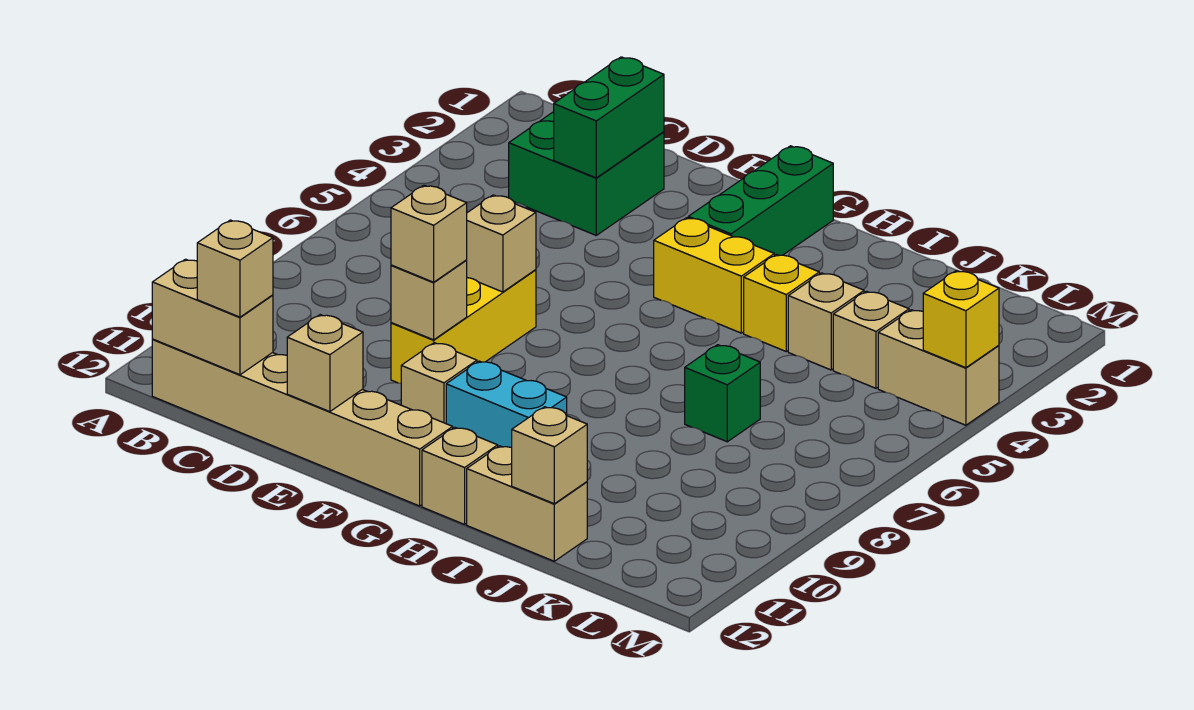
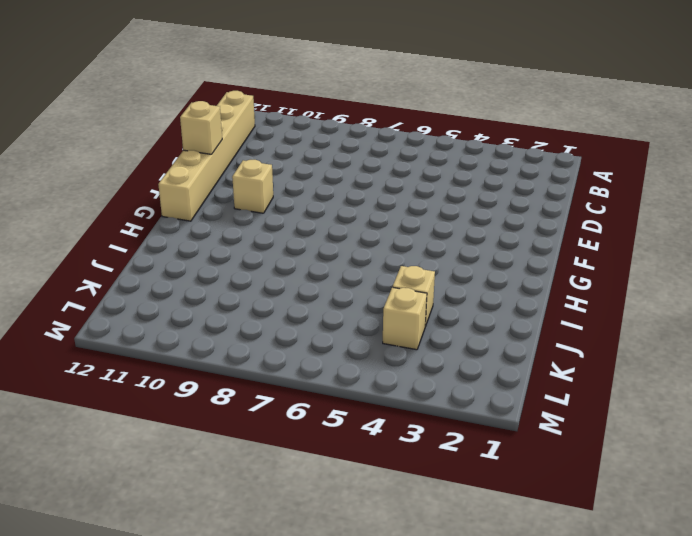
none -> green 2x2 brick [509,112,664,235]
none -> yellow 1x3 brick [391,270,536,383]
none -> green 1x3 brick [688,146,833,256]

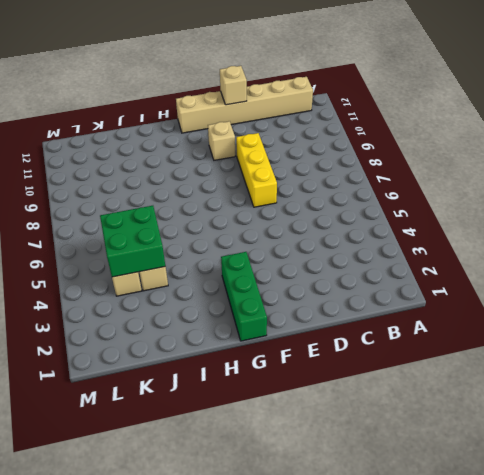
green 2x2 brick [100,206,165,277] -> green 2x2 brick moved to [509,112,664,235]
none -> yellow 1x2 brick [654,218,774,333]
none -> cyan 1x2 brick [446,361,567,448]
none -> tan 1x1 brick [422,428,498,524]

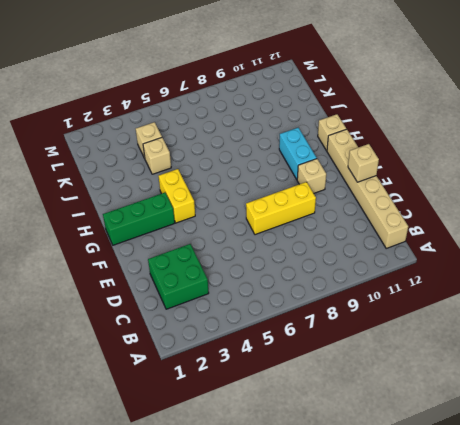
none -> yellow 1x1 brick [744,255,819,351]
none -> tan 1x2 brick [467,446,587,561]
none -> green 1x1 brick [685,345,760,442]

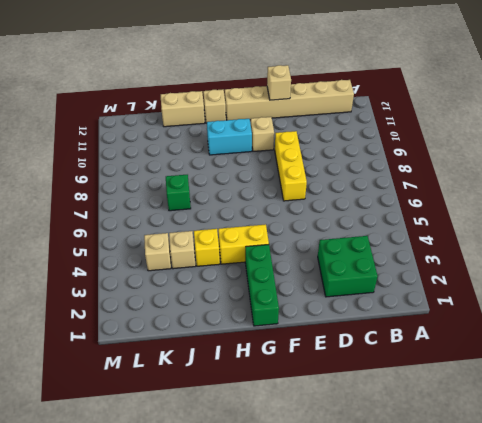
none -> tan 1x2 brick [878,310,999,425]
none -> tan 1x2 brick [152,259,273,375]
none -> green 1x2 brick [554,57,664,178]

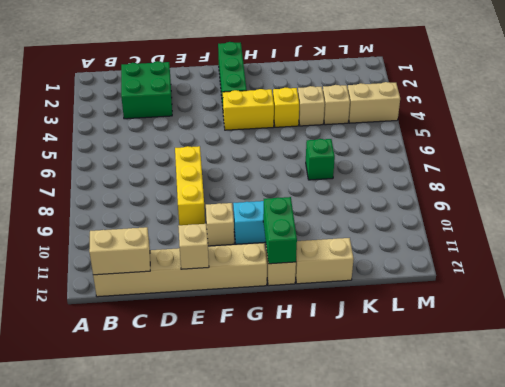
green 1x2 brick [263,197,297,264] -> green 1x2 brick moved to [554,57,664,178]
none -> tan 1x1 brick [466,195,536,292]
none -> tan 1x1 brick [391,260,467,340]
none -> tan 1x1 brick [512,407,587,504]

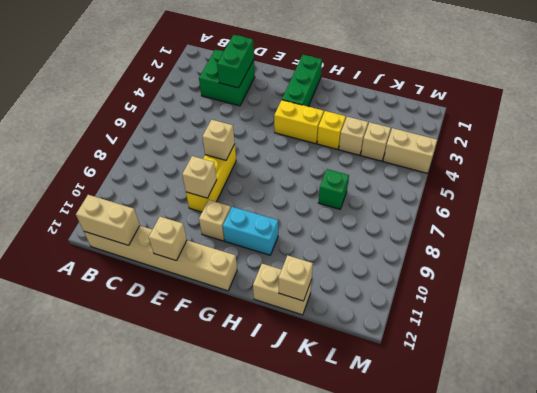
none -> tan 1x1 brick [422,428,498,524]
none -> yellow 1x1 brick [923,271,999,368]
none -> tan 1x1 brick [197,220,273,317]

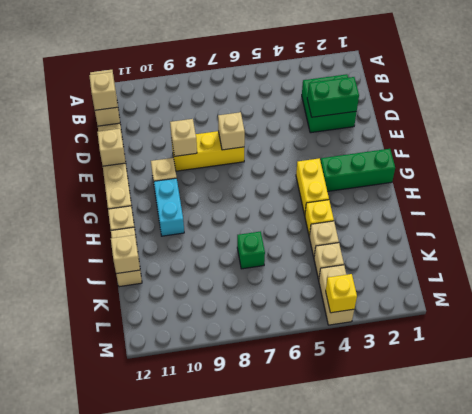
none -> tan 1x1 brick [391,185,467,282]

